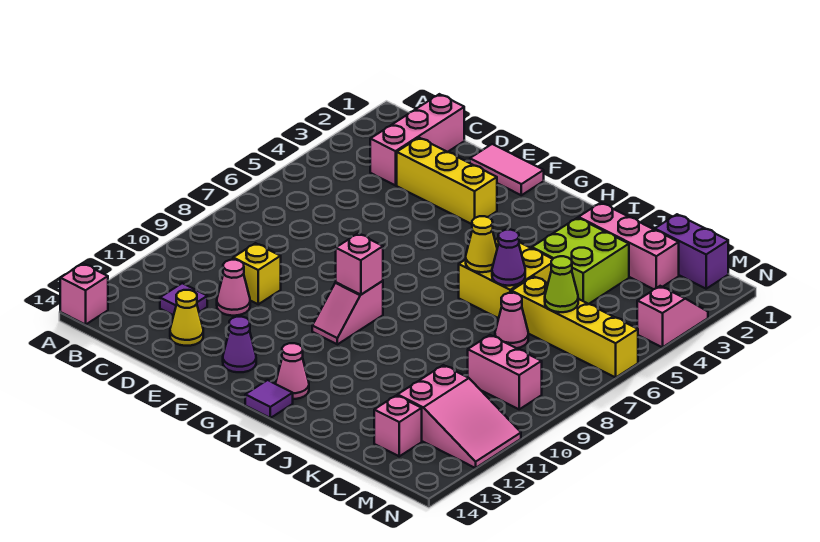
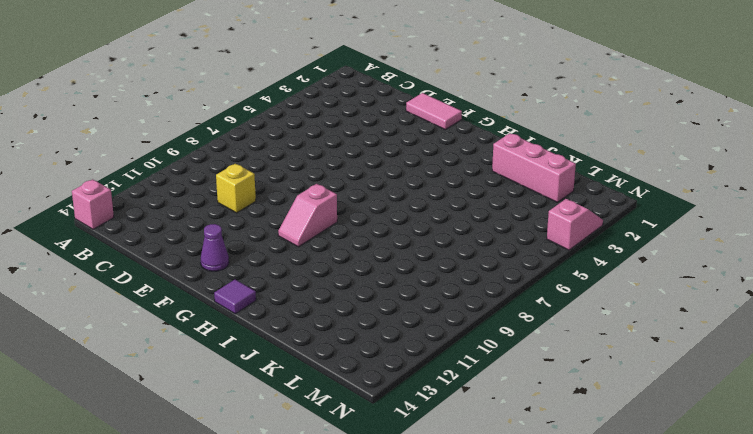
none -> pink 1x3 brick [370,94,464,185]
none -> purple 1x1 tile [160,283,207,315]
none -> yellow 1x3 brick [397,138,497,224]

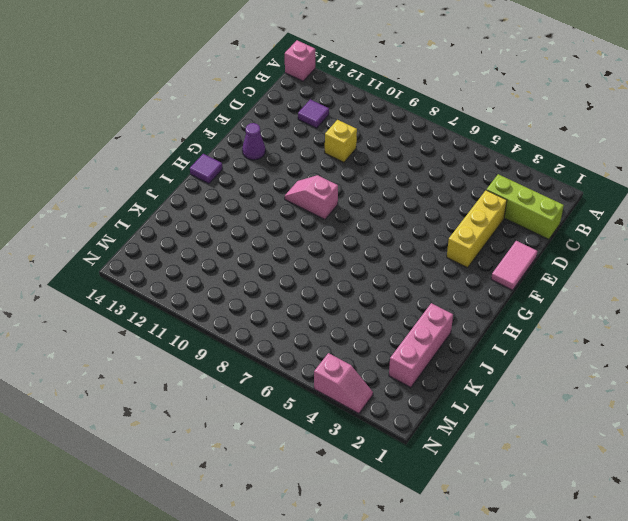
lime 1x3 brick [486,174,564,239] -> pink 1x3 brick [370,94,464,185]
none -> pink 1x1 cone [217,260,250,316]
none -> yellow 1x1 cone [170,290,203,346]
none -> pink 1x1 cone [276,343,309,399]

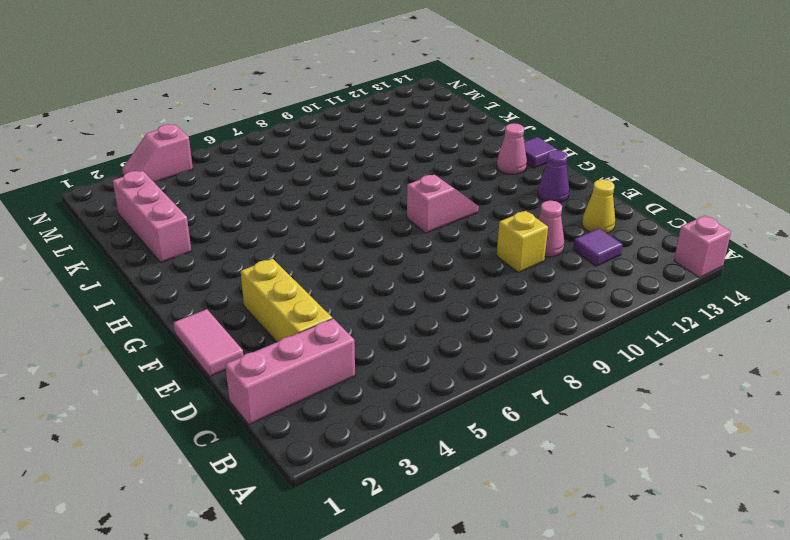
none -> yellow 2x2 brick [459,238,553,318]
none -> lime 2x2 brick [532,218,629,304]
none -> yellow 1x4 brick [511,276,638,377]

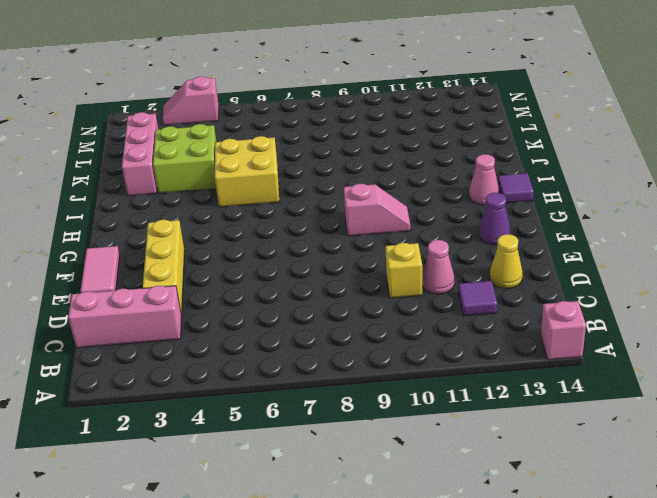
none -> yellow 1x4 brick [511,276,638,377]
none -> pink 1x1 cone [495,293,528,348]
none -> purple 1x2 brick [655,214,728,289]

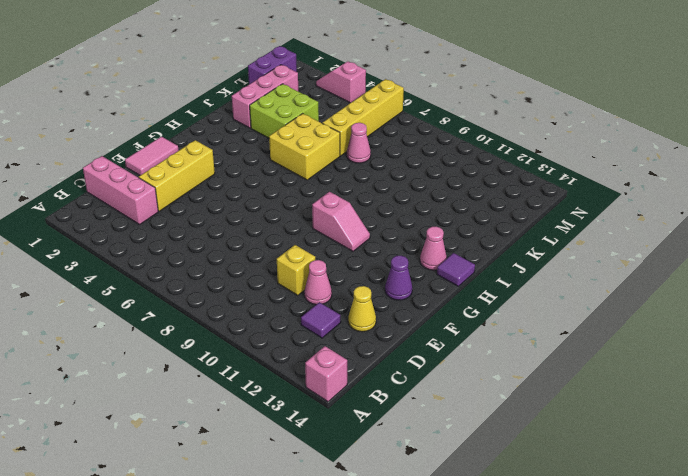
none -> pink 1x2 brick [468,335,542,409]
none -> pink 2x3 slope [398,365,521,468]
none -> pink 1x1 brick [374,395,422,456]

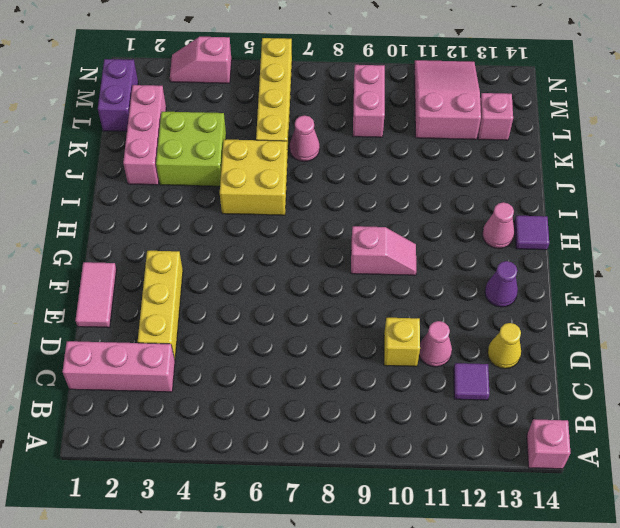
none -> pink 1x1 brick [336,234,383,295]
none -> yellow 1x1 cone [466,216,497,272]
none -> purple 1x1 cone [492,230,525,286]

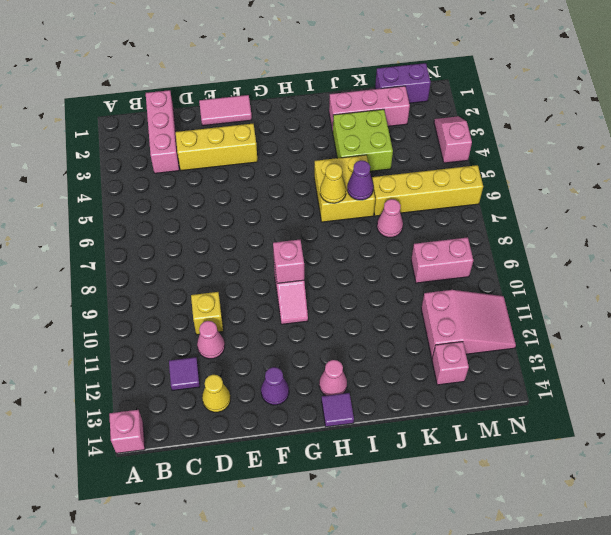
none -> lime 1x1 cone [545,256,578,312]

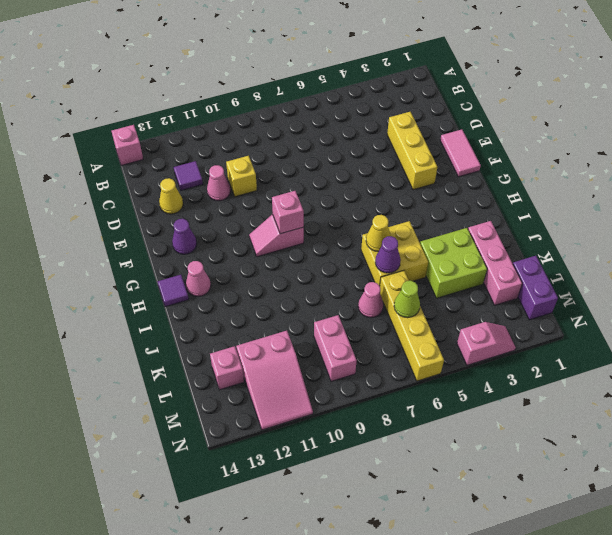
none -> pink 1x3 brick [370,94,464,185]

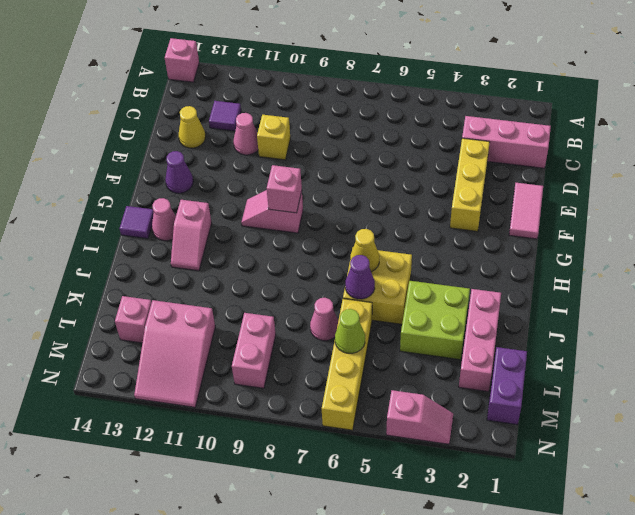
pink 1x2 slope [171,200,212,271] -> none

